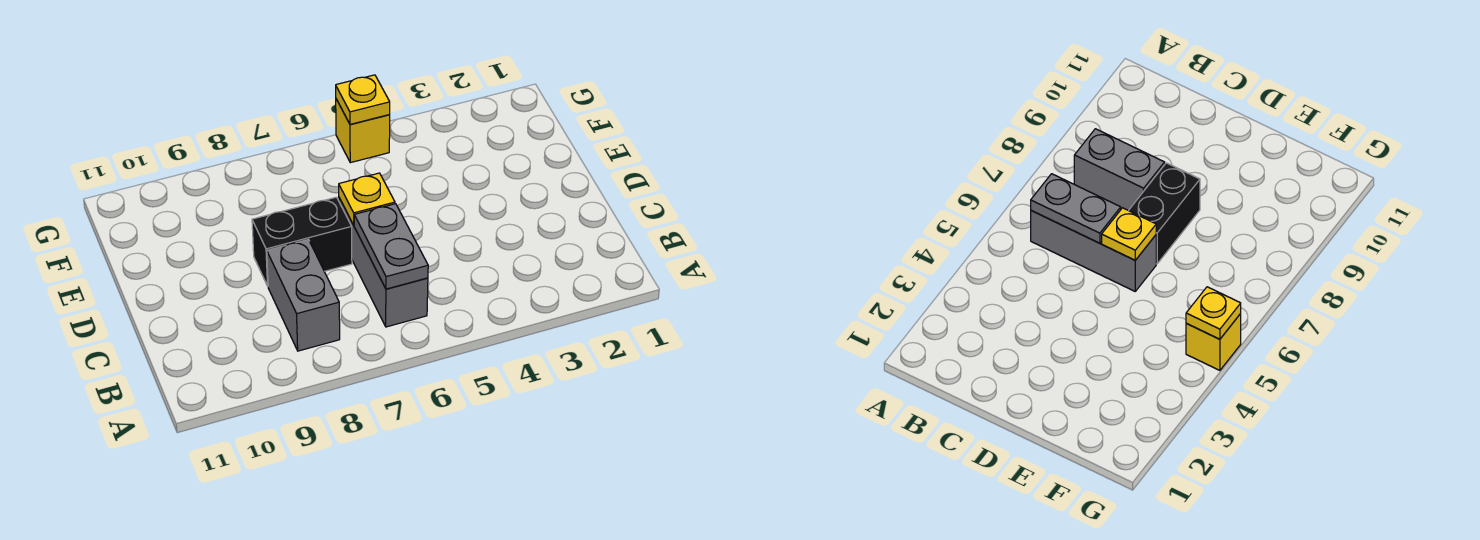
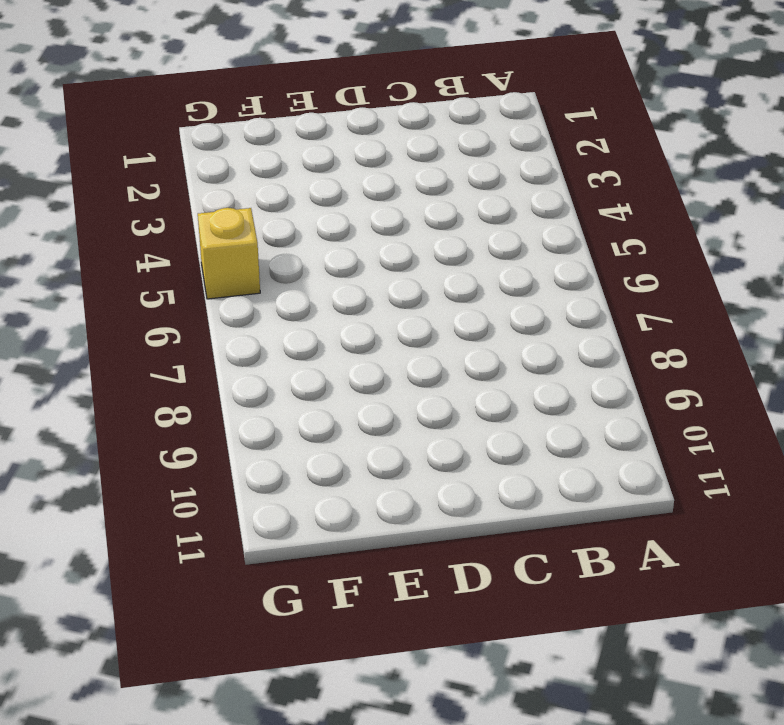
none -> grey 1x3 brick [339,198,428,327]
none -> grey 1x2 brick [267,240,340,351]

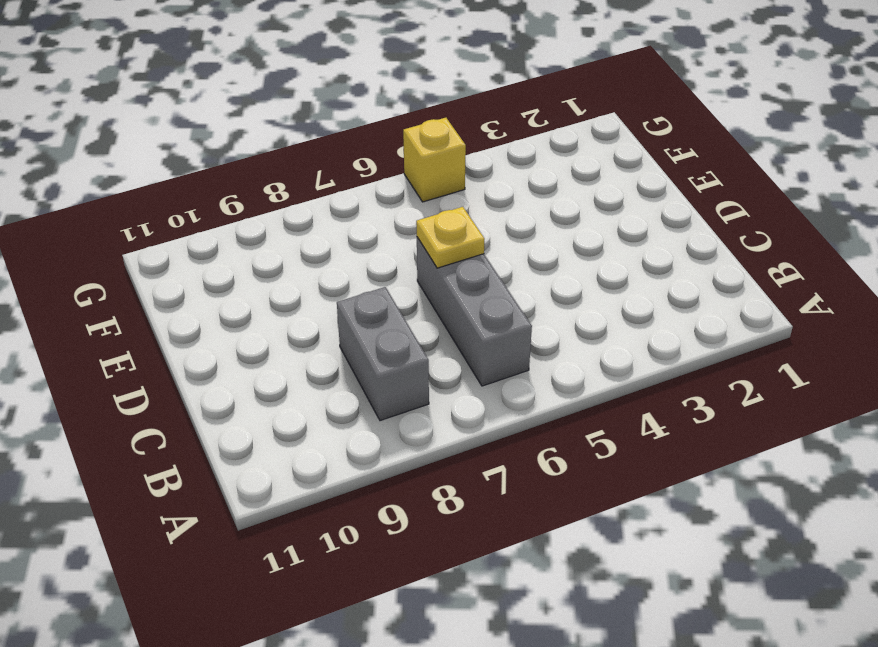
none -> black 1x2 brick [252,197,352,286]
none -> grey 1x2 plate [354,204,428,289]

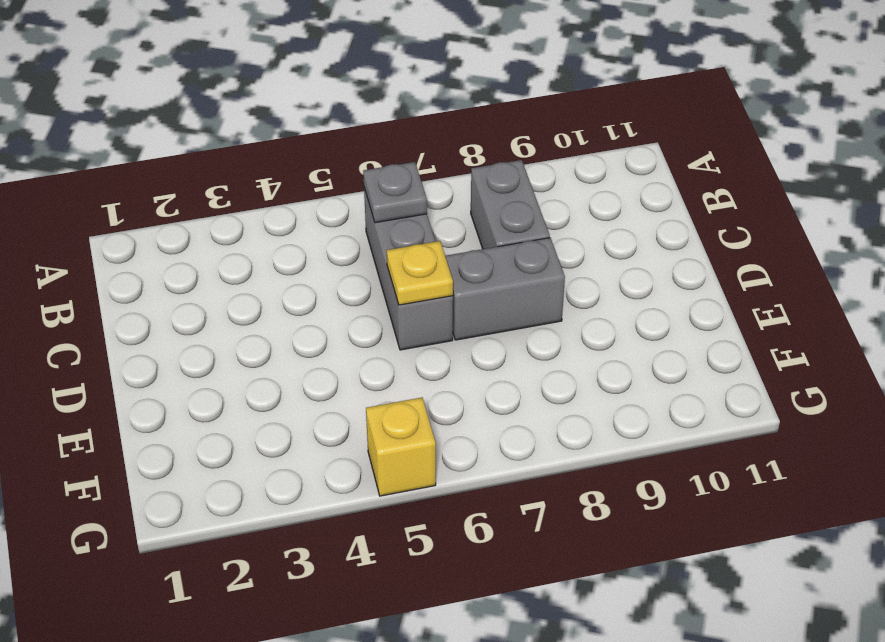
grey 1x1 plate [363,162,427,223] -> grey 1x2 plate [354,204,428,289]
grey 1x2 brick [445,238,565,340] -> black 1x2 brick [252,197,352,286]
none -> yellow 1x1 plate [336,75,390,124]

